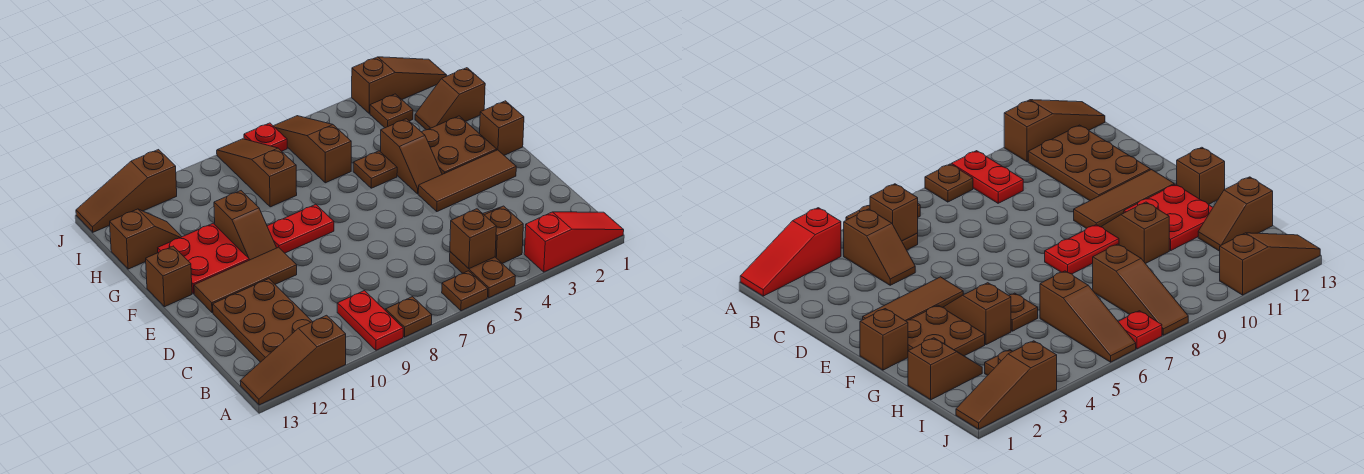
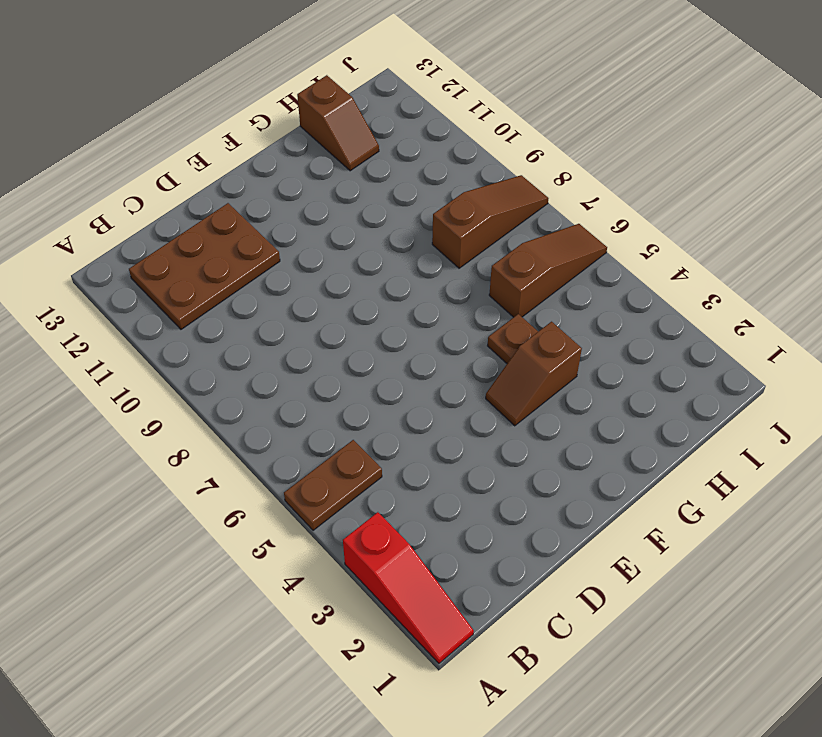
none -> brown 1x1 plate [442,271,488,311]
none -> brown 1x1 plate [386,297,432,337]
none -> red 1x2 plate [337,291,403,350]

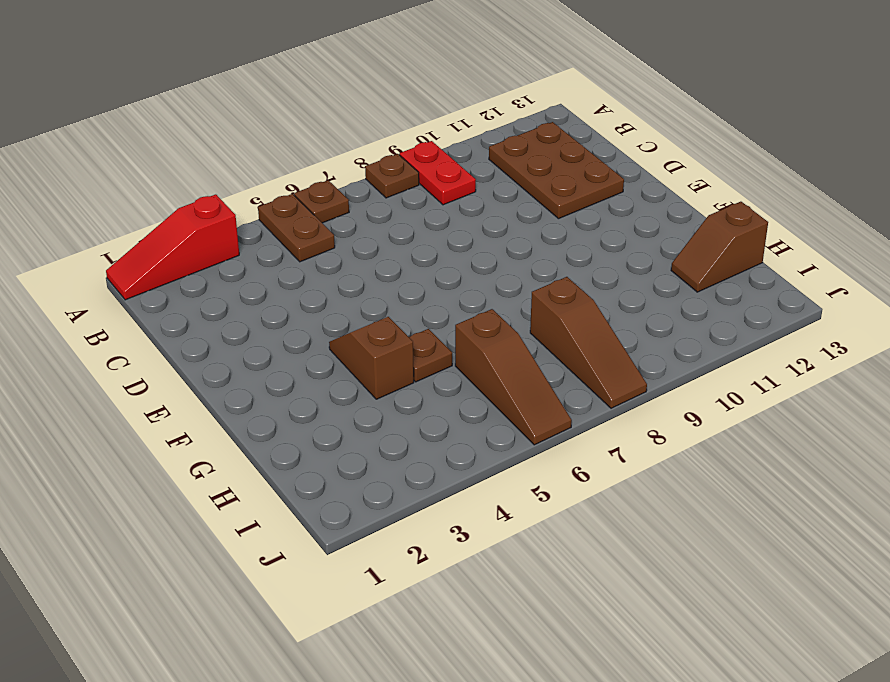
none -> brown 1x3 slope [240,315,346,405]
none -> brown 1x2 slope [483,206,523,263]
none -> brown 1x3 tile [418,150,516,211]

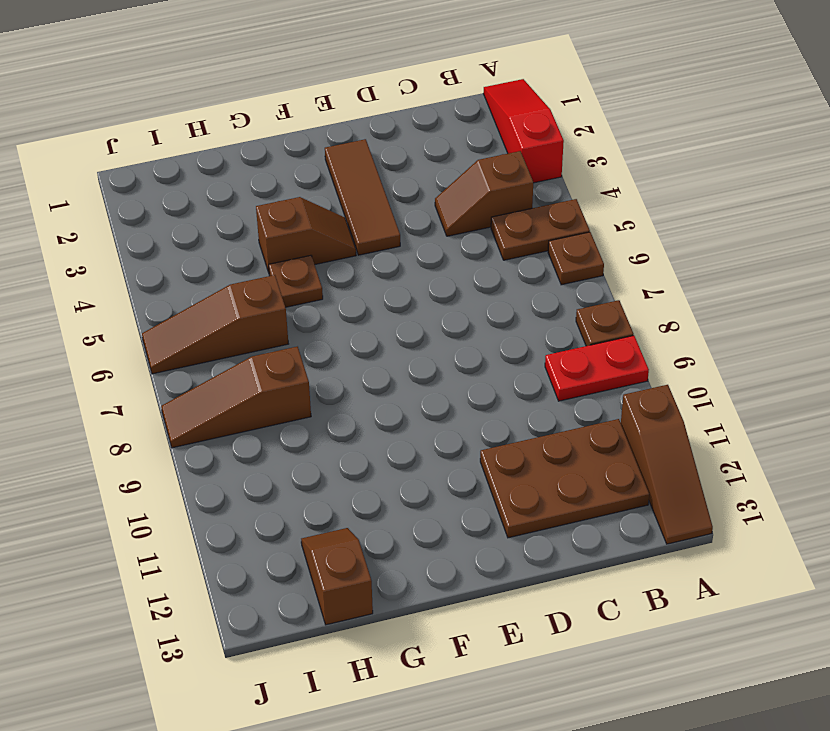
none -> brown 1x3 tile [194,247,297,313]
none -> brown 1x1 brick [479,101,524,155]
none -> brown 2x2 plate [422,116,497,174]

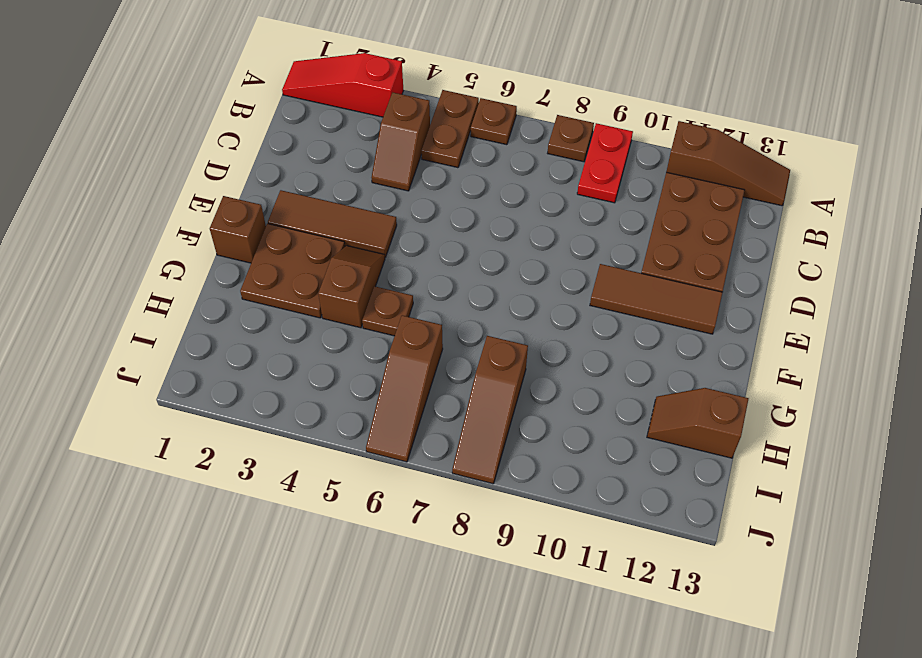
none -> red 1x2 plate [267,204,334,253]
none -> brown 1x2 slope [214,191,276,260]
none -> red 2x2 plate [158,223,249,294]

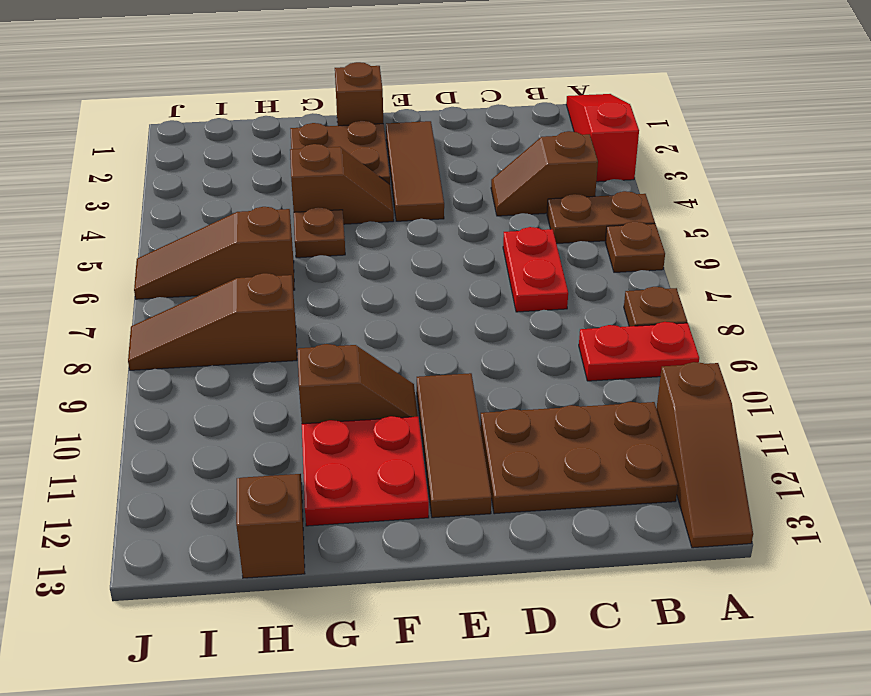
red 1x2 plate [503,227,568,312] -> red 1x2 plate moved to [267,204,334,253]
none -> brown 1x1 brick [146,246,192,307]
none -> brown 1x2 slope [415,68,485,130]
none -> brown 1x1 plate [370,94,413,128]

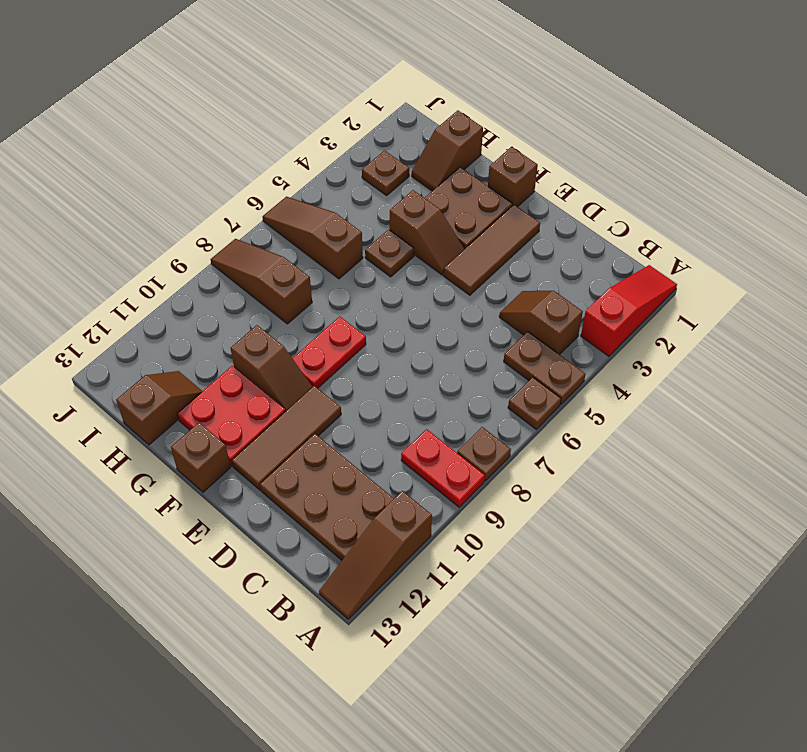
none -> brown 1x3 slope [352,57,447,113]
none -> red 1x1 plate [244,123,287,151]
none -> brown 1x3 slope [76,150,177,232]

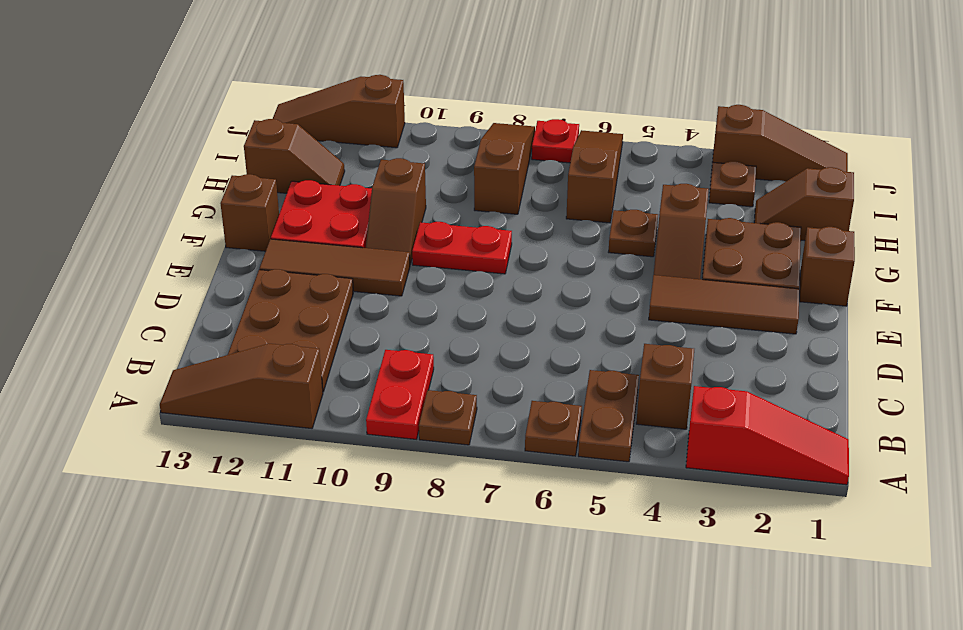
none -> brown 1x1 brick [450,209,496,269]

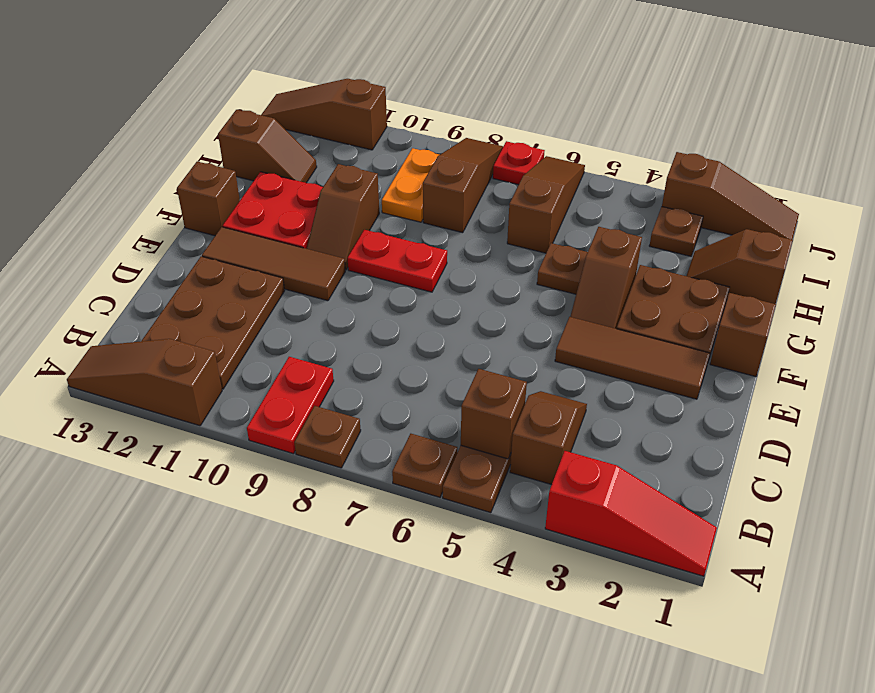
orange 1x2 plate [382,148,439,222] -> none

